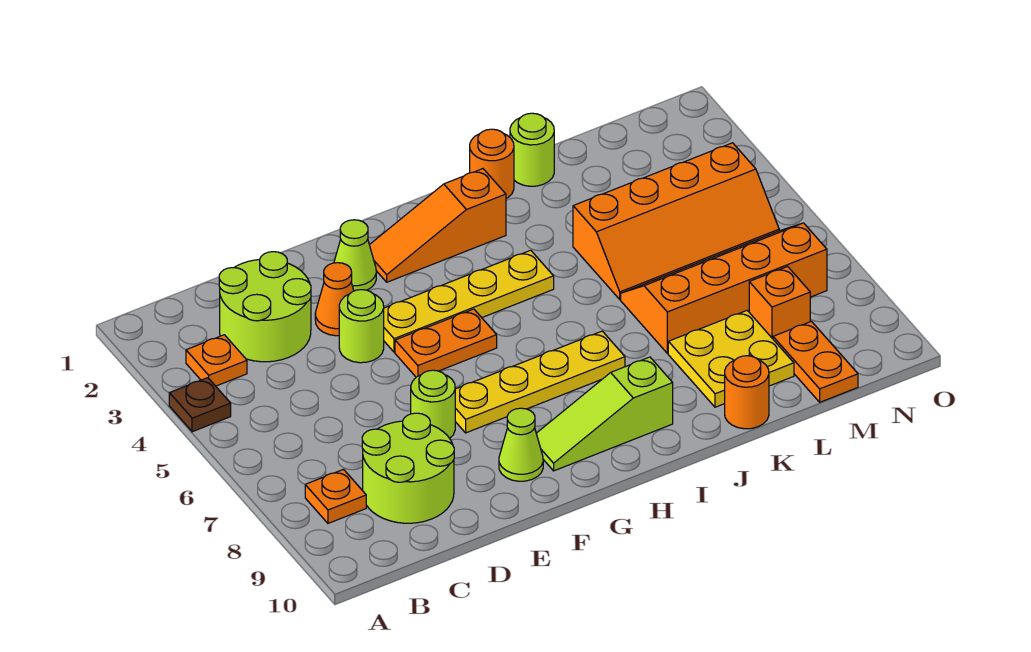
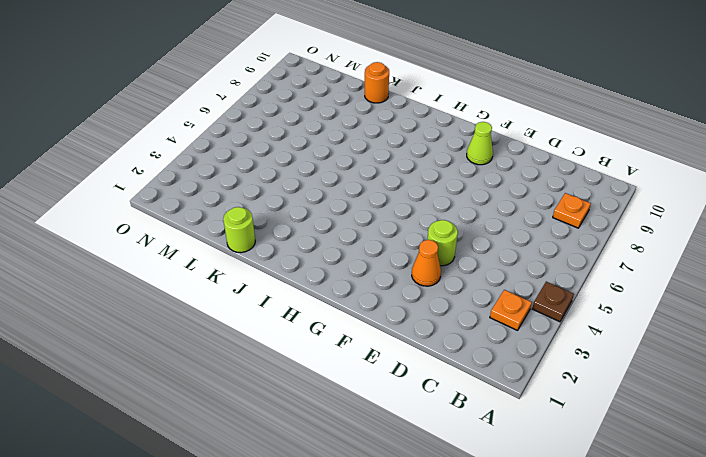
none -> lime 2x2 round brick [219,252,311,362]
none -> lime 2x2 round brick [362,413,454,523]
none -> lime 1x1 round brick [411,370,455,438]

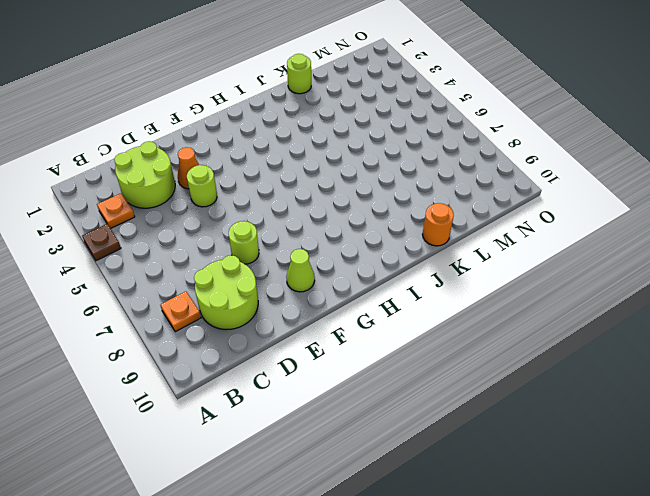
none -> lime 1x1 cone [334,220,376,291]
none -> yellow 1x4 plate [384,250,554,352]
none -> orange 1x2 plate [395,309,497,377]

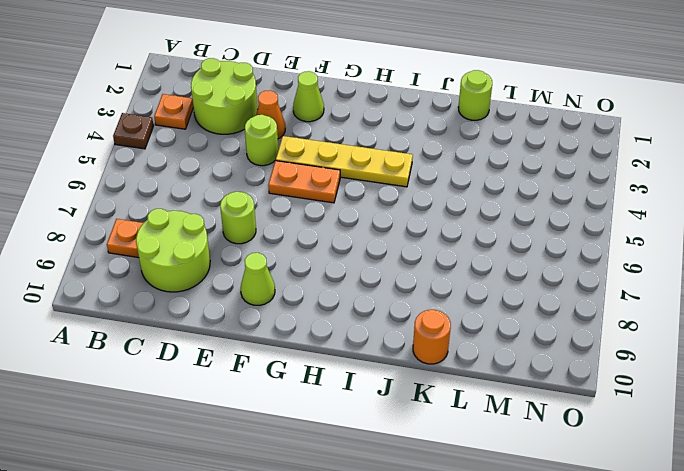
none -> yellow 1x4 plate [455,331,625,433]
none -> orange 1x3 slope [369,169,506,282]
none -> lime 1x3 slope [536,357,673,471]

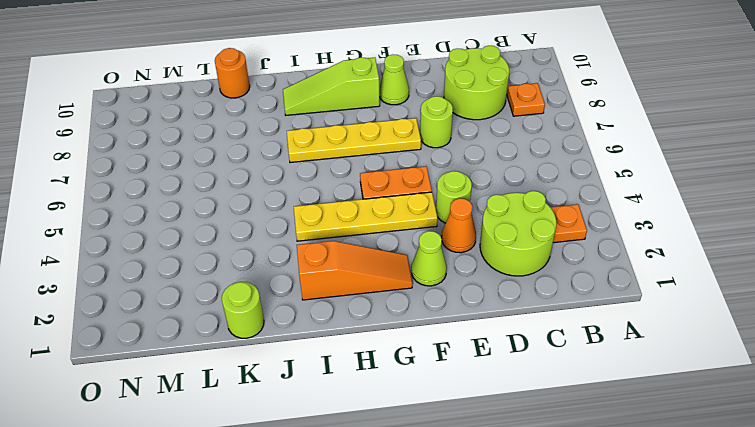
lime 1x3 slope [283,57,380,115] -> lime 1x3 slope turned to [536,357,673,471]
none -> brown 1x1 plate [169,378,231,432]
none -> orange 1x1 round brick [470,129,514,198]
none -> orange 2x4 slope [573,143,779,299]

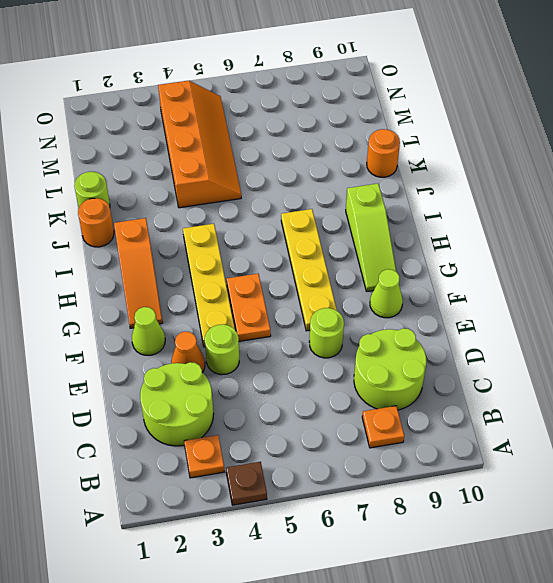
none -> orange 2x4 slope [621,223,827,353]
none -> yellow 2x2 plate [668,311,794,407]
none -> orange 1x1 brick [749,267,810,339]

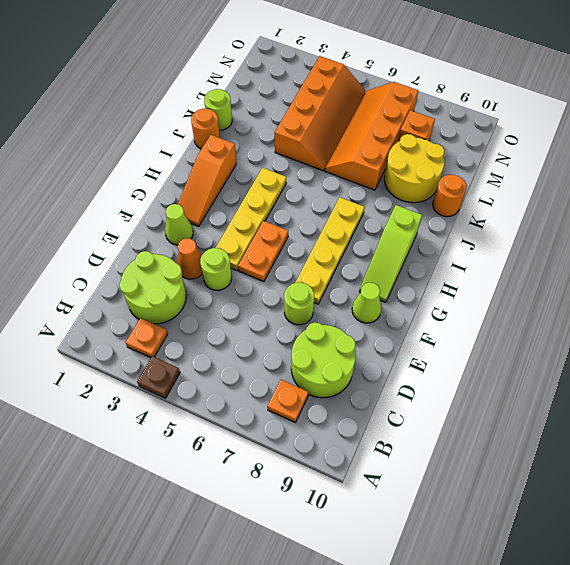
yellow 2x2 round brick [384,134,444,203] -> yellow 2x2 plate [668,311,794,407]
none -> orange 1x2 plate [773,321,858,402]

